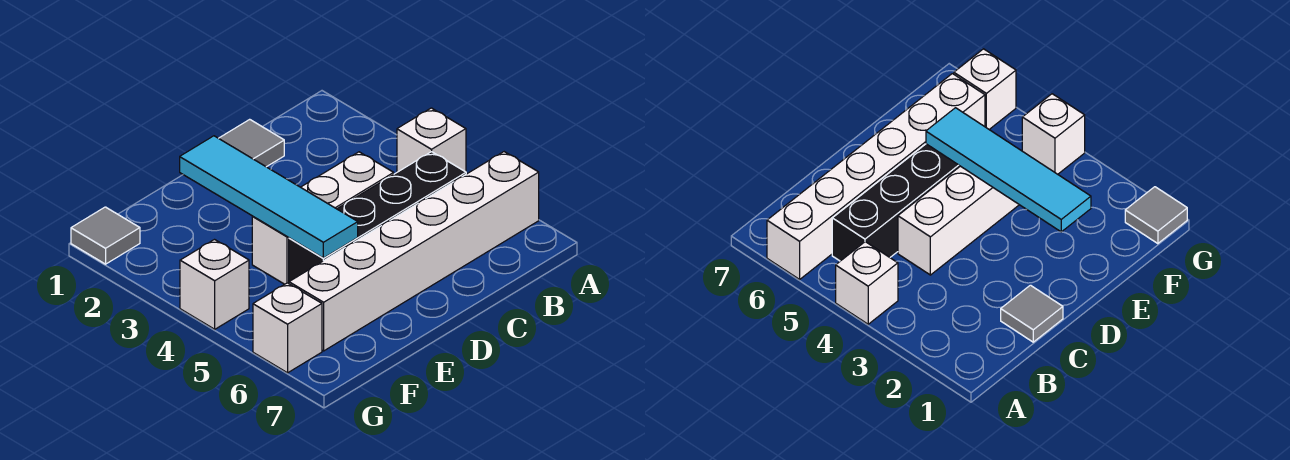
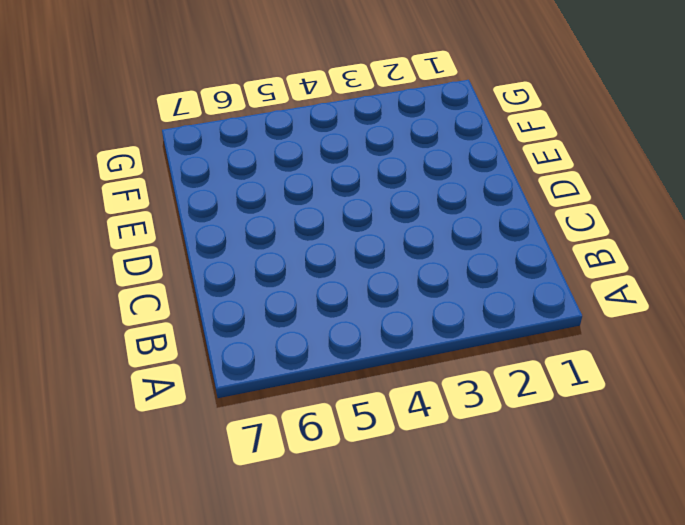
none -> white 1x1 brick [397,108,466,172]
none -> white 1x6 brick [289,152,539,351]

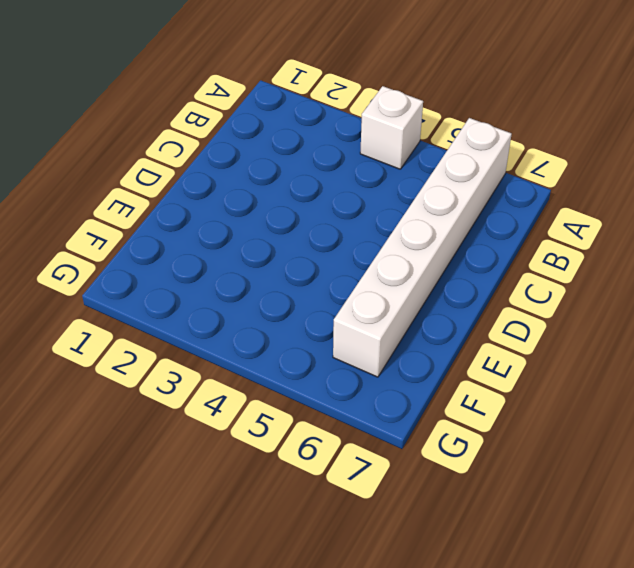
none -> black 1x4 brick [289,152,466,281]
none -> grey 1x1 tile [219,119,284,167]

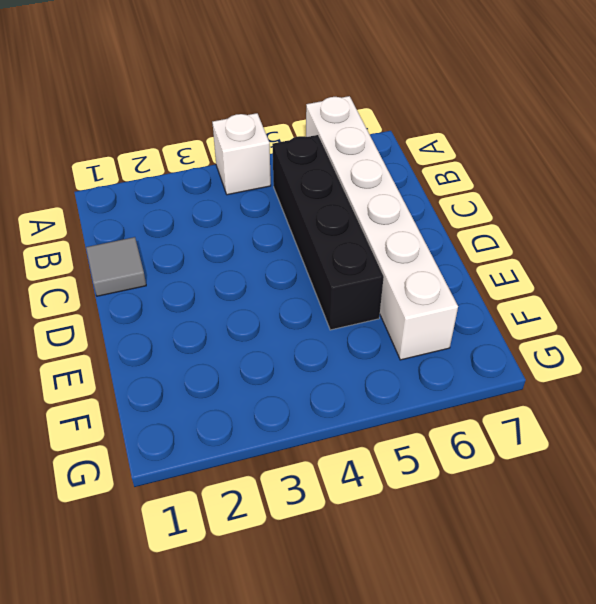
none -> white 1x3 brick [252,152,394,284]
none -> grey 1x1 tile [71,207,140,264]

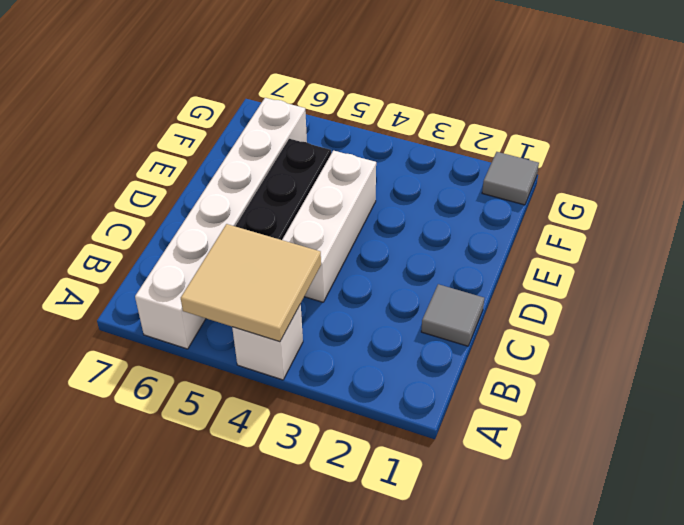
tan 2x2 tile [181,224,321,342] -> none
none -> white 1x1 brick [180,240,249,329]
none -> white 1x1 brick [253,283,322,373]

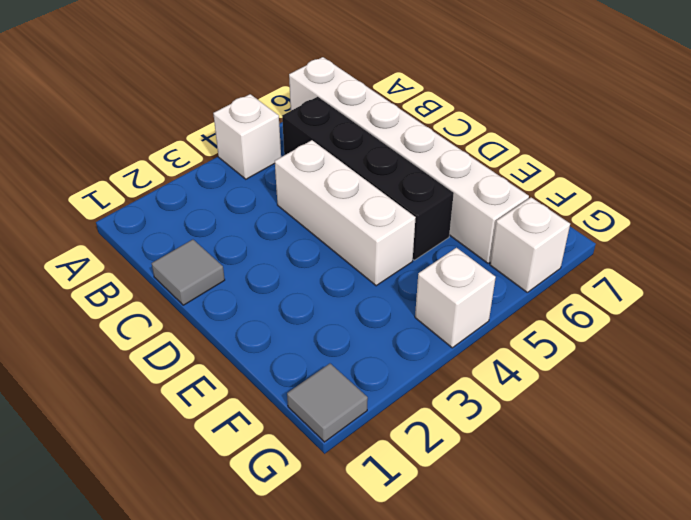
none -> cyan 1x4 tile [180,136,358,258]

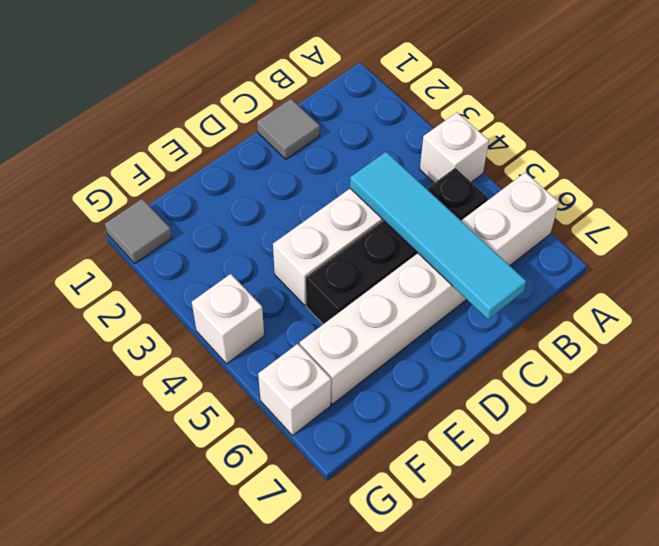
cyan 1x4 tile [350,152,526,319] -> cyan 1x4 tile moved to [180,136,358,258]

